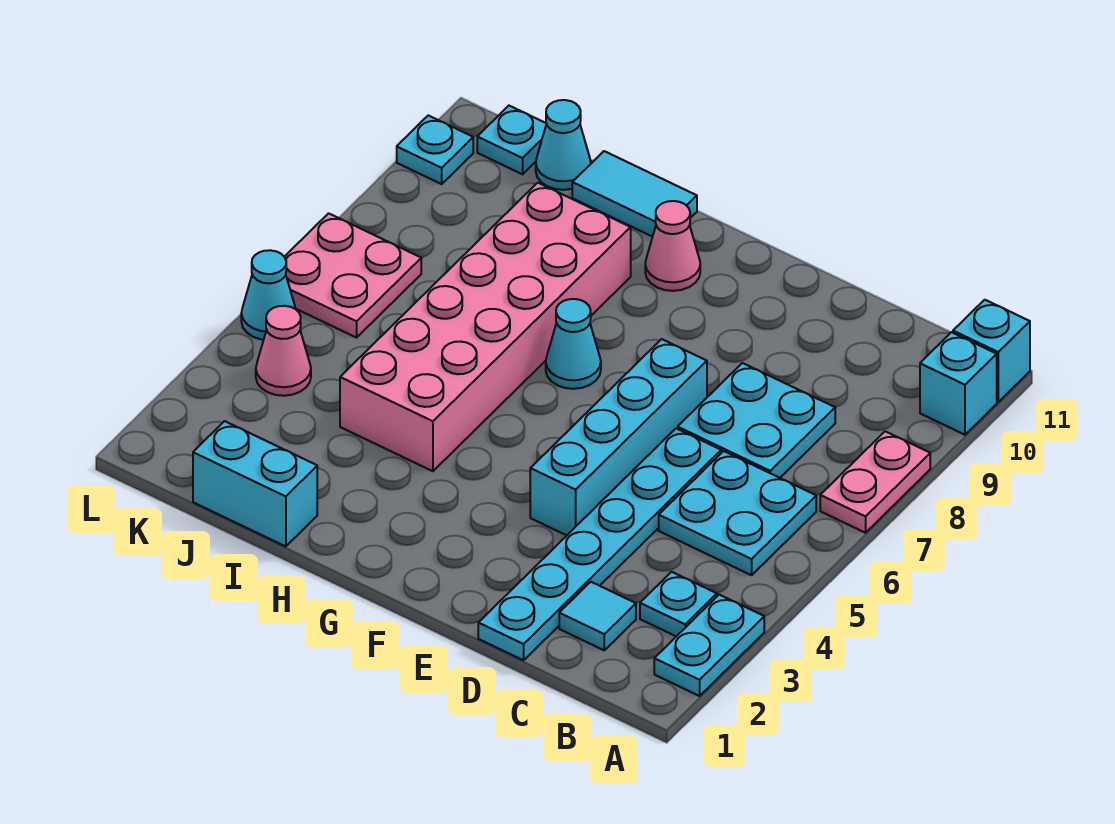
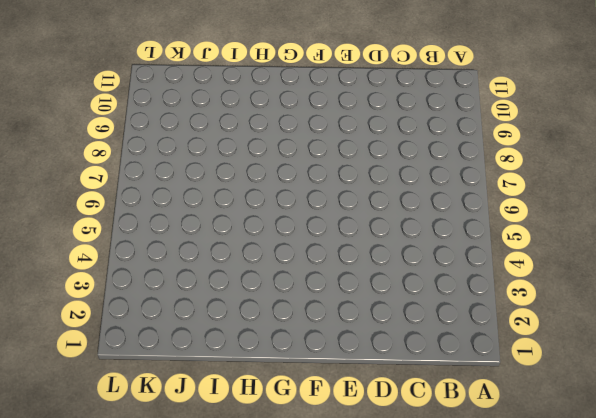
none -> cyan 1x2 plate [654,595,764,696]
none -> pink 1x2 plate [820,431,930,533]
none -> cyan 1x1 brick [920,332,997,435]

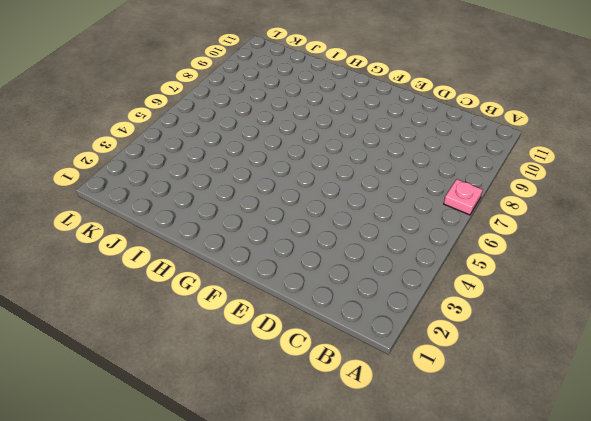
pink 1x1 plate [444,179,483,215] -> pink 1x2 plate [820,431,930,533]
none -> cyan 1x2 plate [654,595,764,696]
none -> cyan 1x1 brick [920,332,997,435]
none -> cyan 1x1 brick [953,300,1030,402]

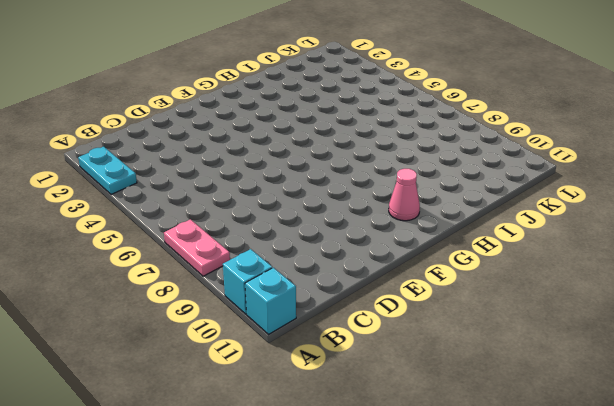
none -> cyan 1x1 plate [640,572,717,636]
none -> cyan 2x2 plate [659,451,816,575]
none -> cyan 1x1 tile [559,582,636,650]

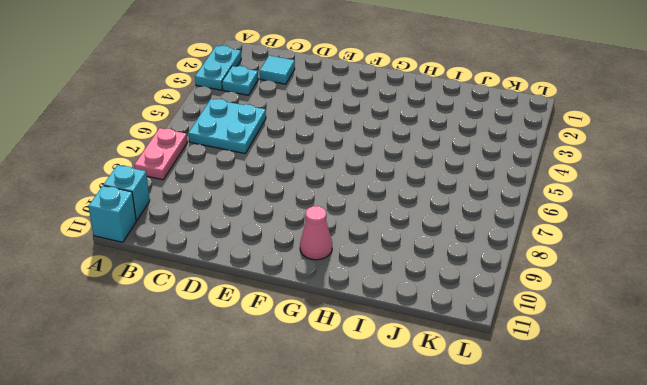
none -> cyan 2x2 plate [678,363,835,478]
none -> cyan 1x6 plate [478,428,721,660]
none -> cyan 1x4 brick [530,339,707,535]

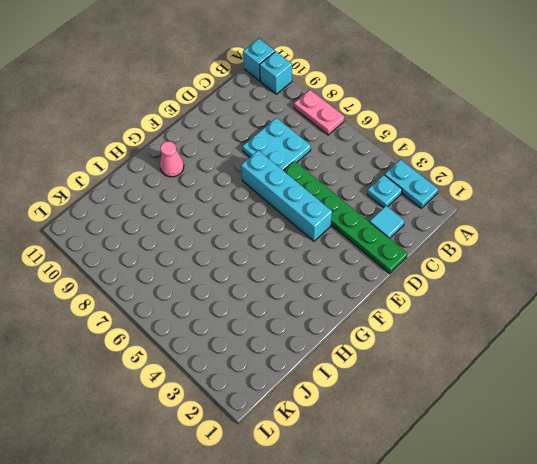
green 1x6 plate [283,161,407,274] -> cyan 1x6 plate [478,428,721,660]
none -> cyan 2x2 plate [659,451,816,575]
none -> cyan 1x1 cone [546,299,601,389]
none -> pink 2x6 brick [340,183,631,471]

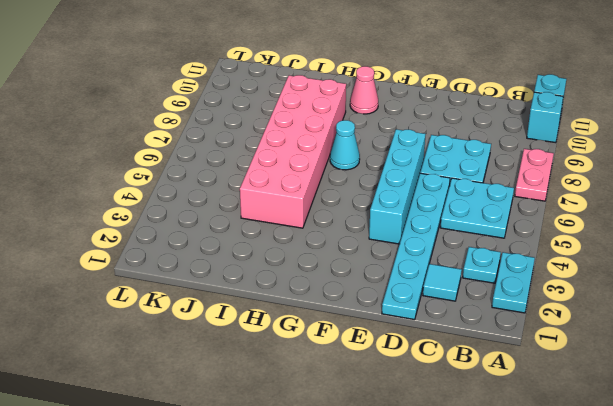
none -> cyan 1x2 tile [572,151,697,237]
none -> cyan 1x2 brick [193,421,317,547]
none -> cyan 1x1 cone [536,100,591,190]

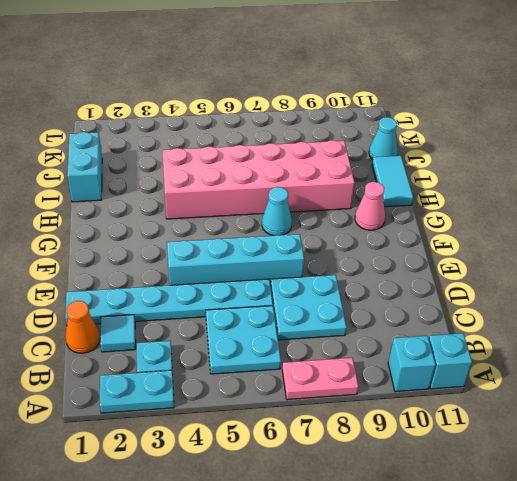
orange 1x1 cone [65,301,100,353] -> none
none -> pink 1x1 cone [256,306,311,396]
none -> pink 2x2 plate [285,213,421,338]
none -> cyan 1x1 plate [477,106,546,174]

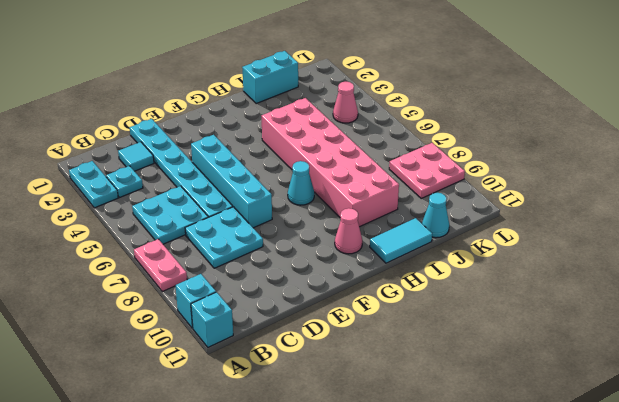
pink 2x2 plate [389,143,465,198] -> pink 2x2 plate moved to [285,213,421,338]
none -> cyan 1x1 plate [477,106,546,174]
none -> cyan 1x1 cone [241,250,296,340]
none -> cyan 1x1 plate [397,115,473,184]

